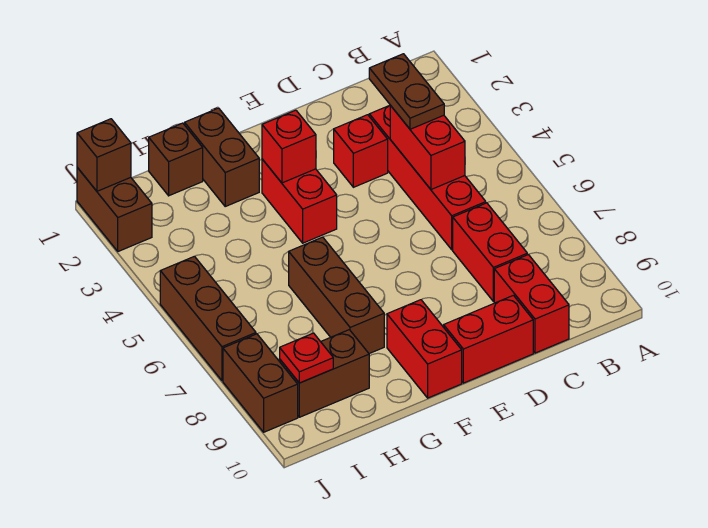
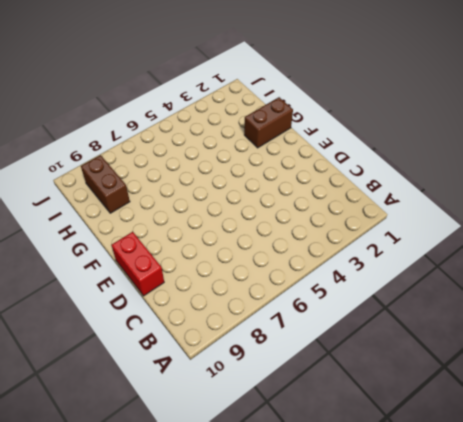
none -> red 1x4 brick [369,106,486,250]
none -> red 1x2 brick [453,203,527,301]
none -> red 1x2 brick [494,255,569,353]

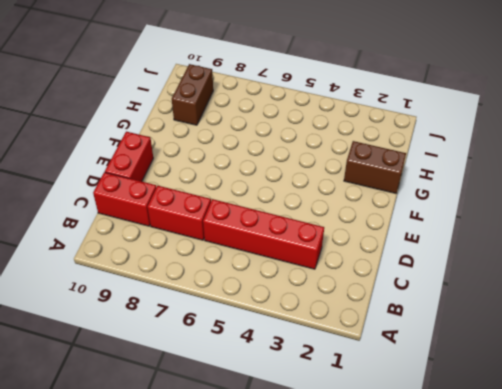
none -> red 1x1 brick [334,115,388,187]
none -> red 1x2 brick [262,159,337,243]
none -> red 1x2 brick [387,300,462,398]

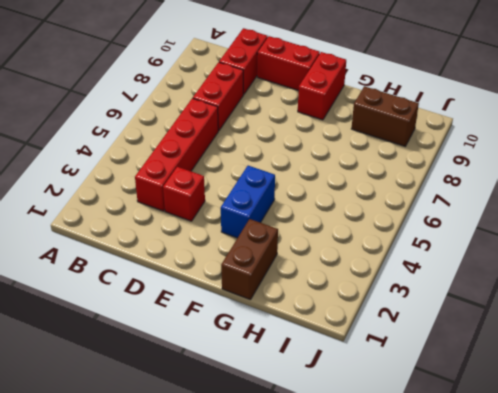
blue 1x2 brick [221,166,275,238] -> red 1x2 brick [262,159,337,243]
none -> brown 1x3 brick [289,237,384,354]
none -> brown 1x1 brick [149,123,203,196]
none -> brown 1x2 brick [77,168,152,251]

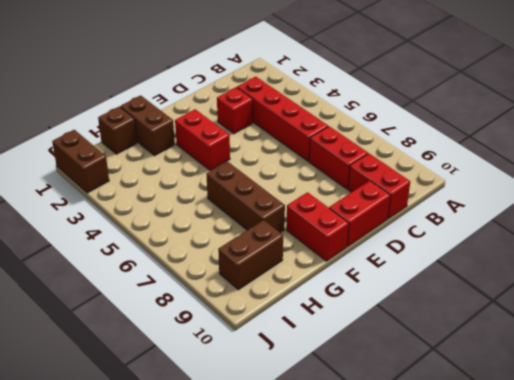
none -> brown 1x3 brick [160,256,256,381]
none -> brown 1x2 brick [223,334,298,432]
none -> red 1x2 brick [390,105,465,189]

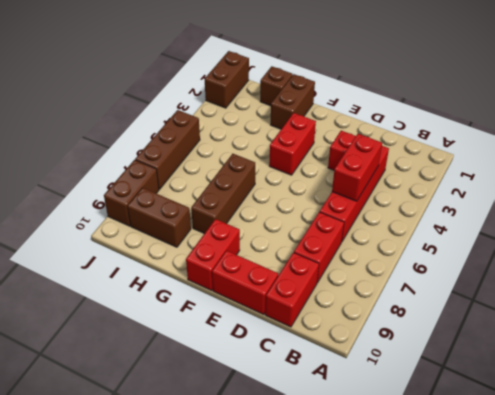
none -> red 1x1 brick [262,110,316,183]
none -> red 1x1 plate [280,333,333,383]
none -> brown 1x1 brick [77,119,131,191]

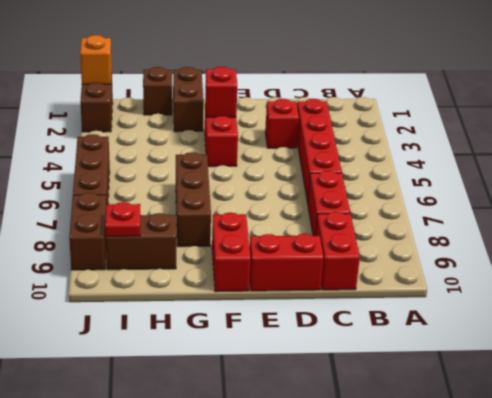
orange 1x1 brick [80,35,112,84] -> brown 1x1 brick [77,119,131,191]
none -> red 1x2 brick [390,105,465,189]
none -> brown 1x2 plate [369,54,444,129]

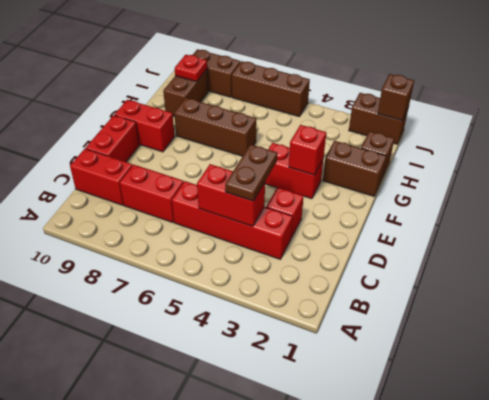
brown 1x2 plate [225,144,277,201] -> brown 1x2 plate turned to [369,54,444,129]

